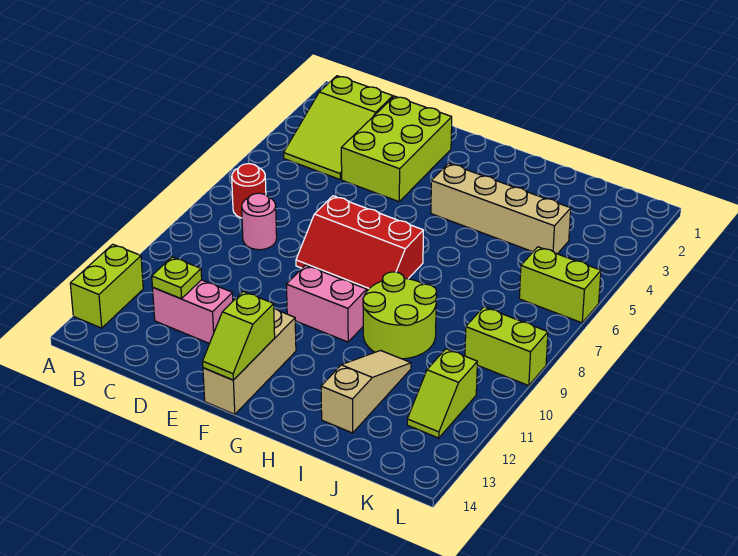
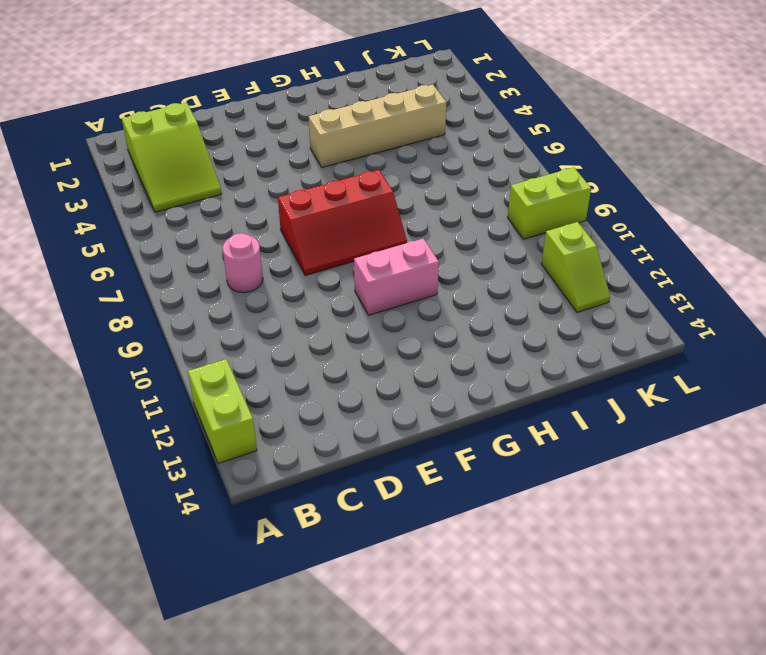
none -> red 1x1 round brick [232,164,266,218]
none -> pink 1x2 brick [153,280,233,343]
none -> lime 2x3 brick [341,96,452,202]

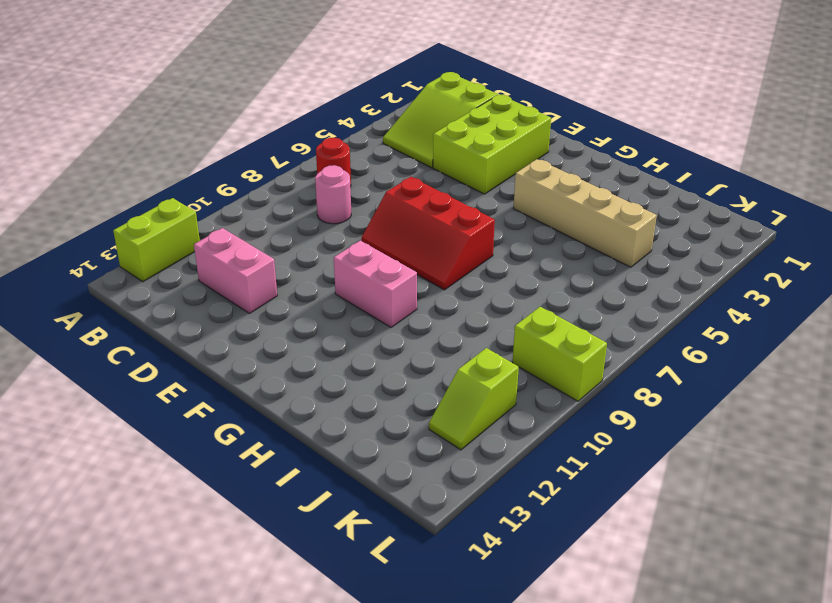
none -> tan 1x3 brick [203,309,296,414]
none -> lime 2x2 round brick [363,272,437,359]
none -> tan 1x3 slope [321,351,411,433]

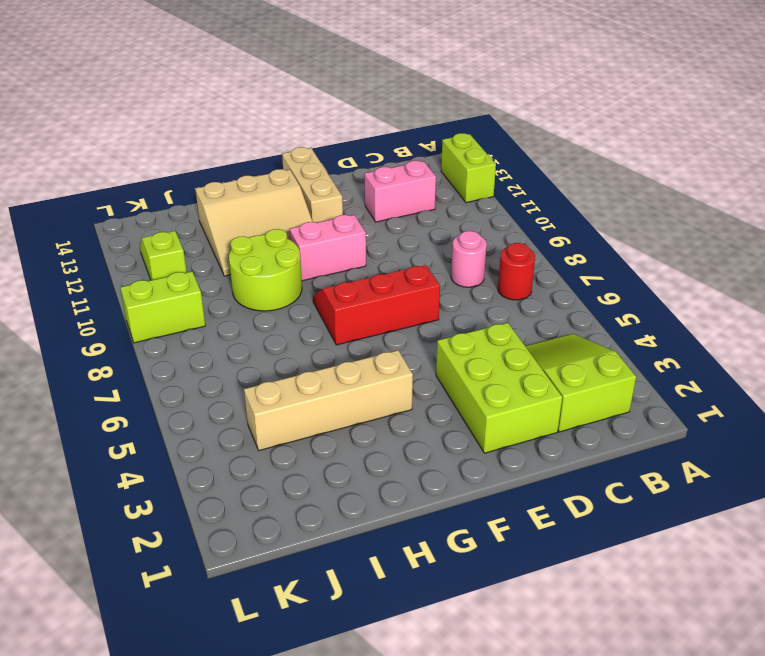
tan 3x3 slope [195,169,313,276] -> tan 1x3 slope [321,351,411,433]
none -> lime 1x2 brick [519,247,601,323]
none -> lime 1x1 plate [152,257,202,299]
none -> lime 1x2 slope [203,291,275,380]

